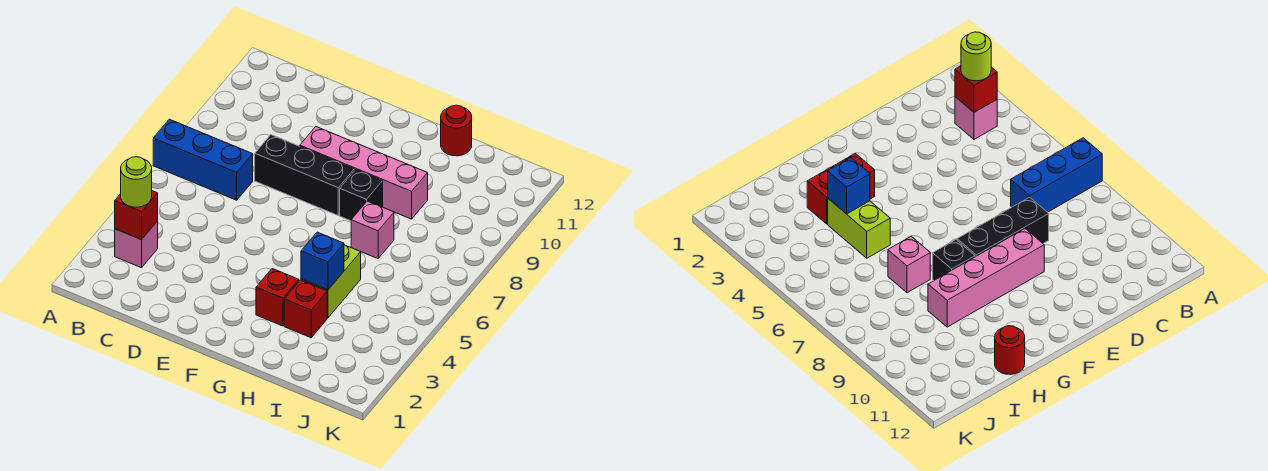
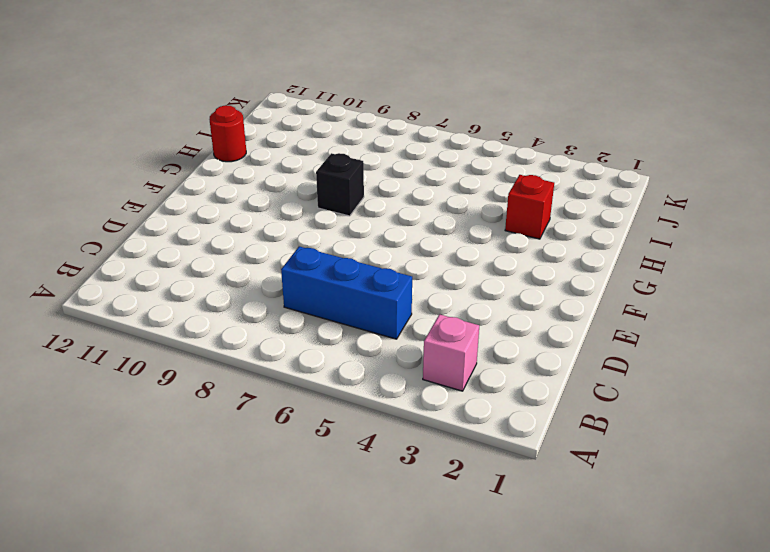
blue 1x3 brick [281,246,412,339] -> blue 1x3 brick turned to [153,119,253,200]
none -> black 1x3 brick [255,135,354,215]
none -> pink 1x4 brick [300,127,428,219]
none -> red 1x1 brick [256,269,299,326]

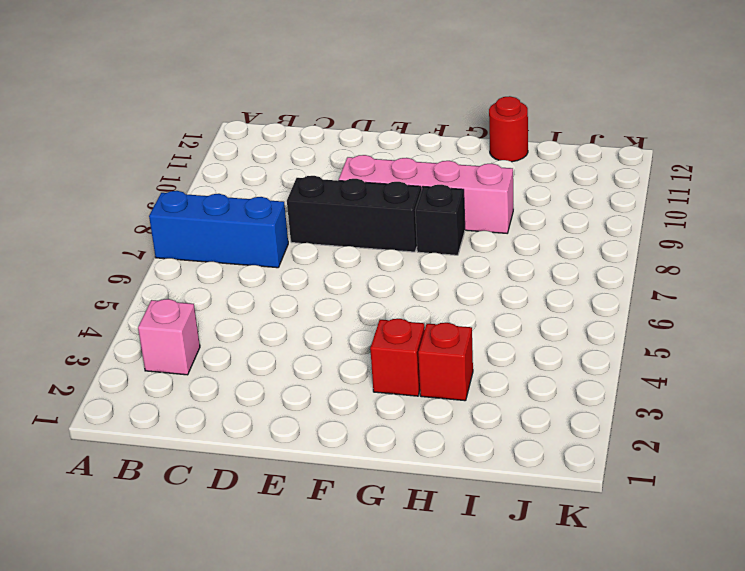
none -> lime 1x2 brick [301,245,361,318]
none -> pink 1x1 brick [351,201,394,259]
none -> red 1x1 brick [115,191,158,240]

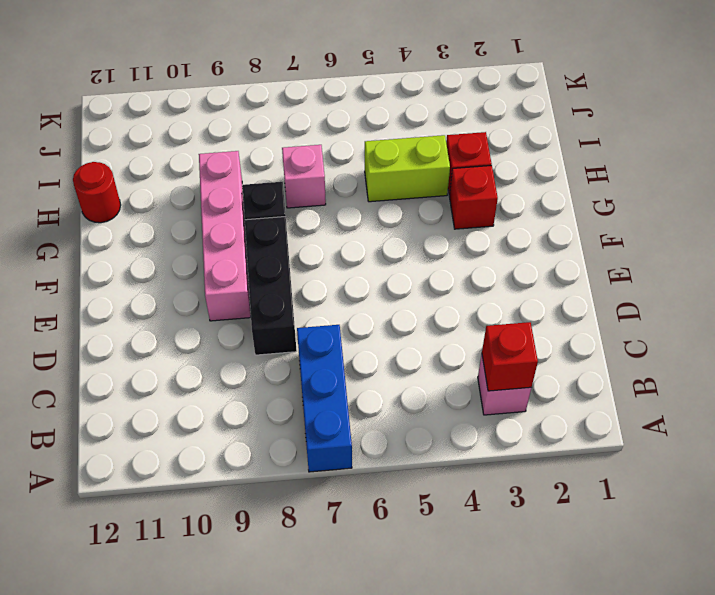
none -> blue 1x1 brick [301,232,344,290]
none -> lime 1x1 round brick [121,157,152,207]

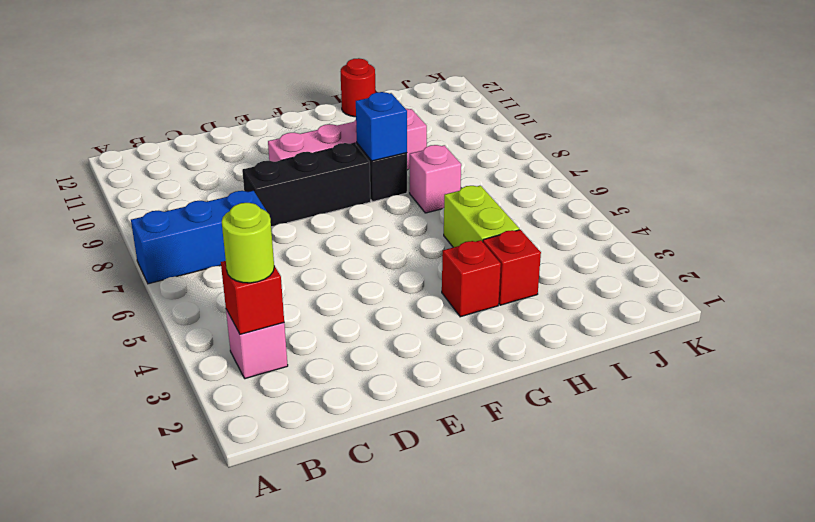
blue 1x1 brick [356,92,407,161] -> blue 1x1 brick moved to [301,232,344,290]

